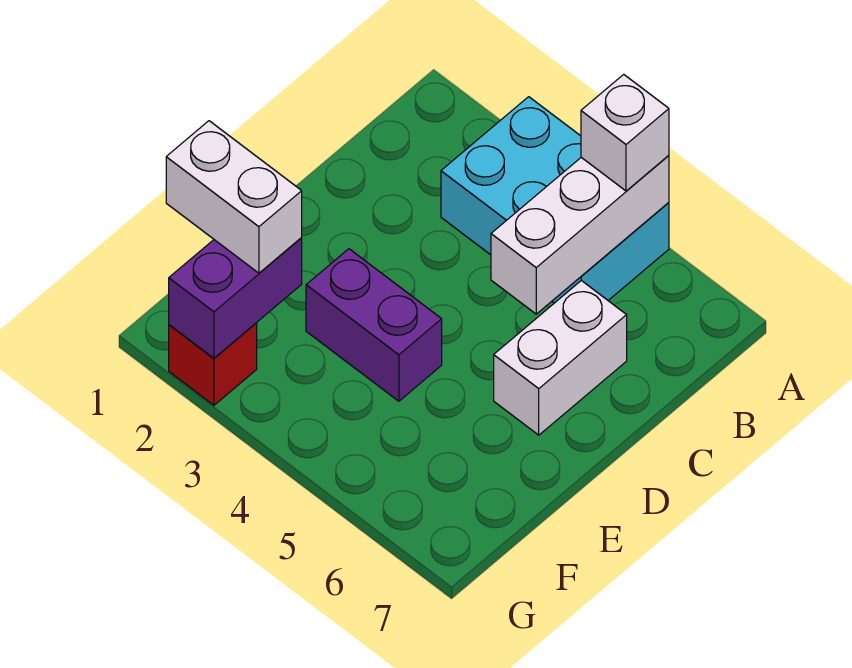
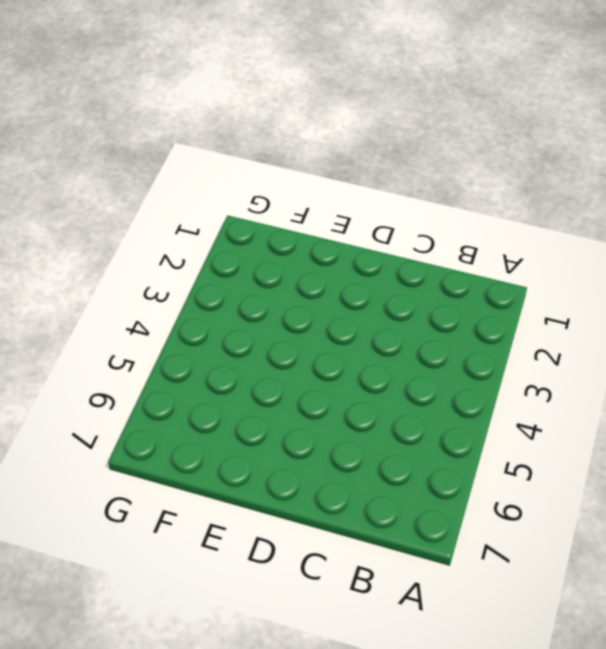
none -> cyan 2x3 brick [441,97,669,303]
none -> white 1x2 brick [494,281,627,435]

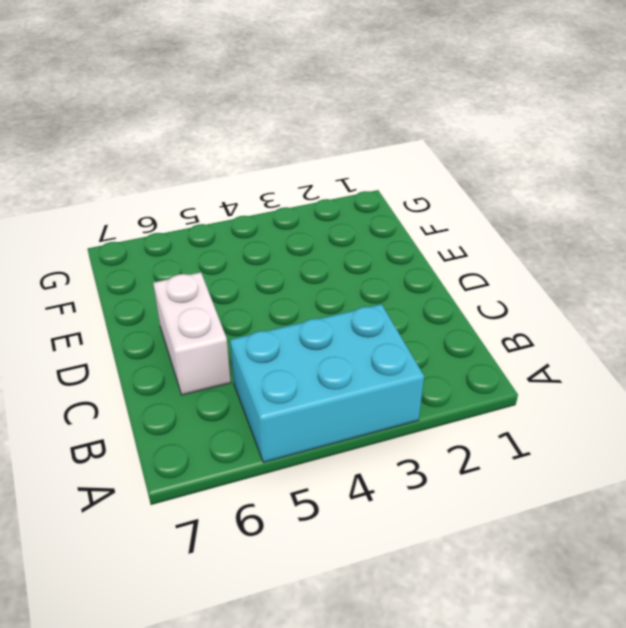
none -> purple 1x2 brick [306,249,442,401]
none -> red 1x1 brick [169,323,257,405]

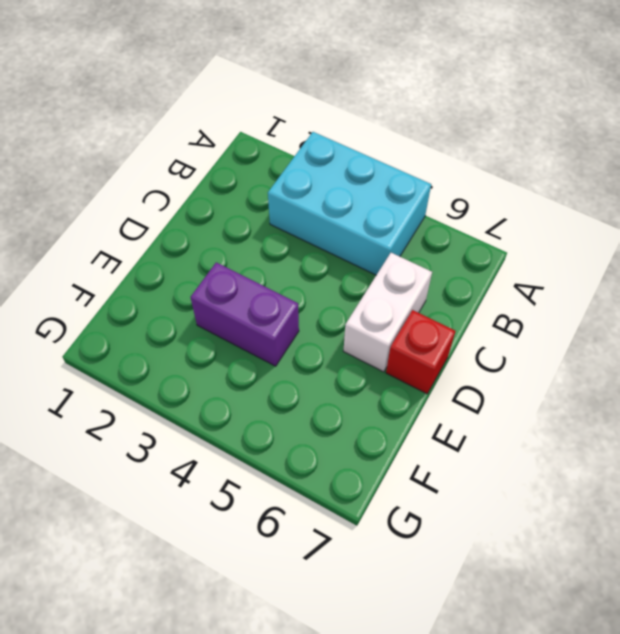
red 1x1 brick [386,310,455,394] -> red 1x1 brick moved to [169,323,257,405]
none -> white 1x3 brick [491,156,669,314]
none -> purple 1x2 brick [169,238,302,358]

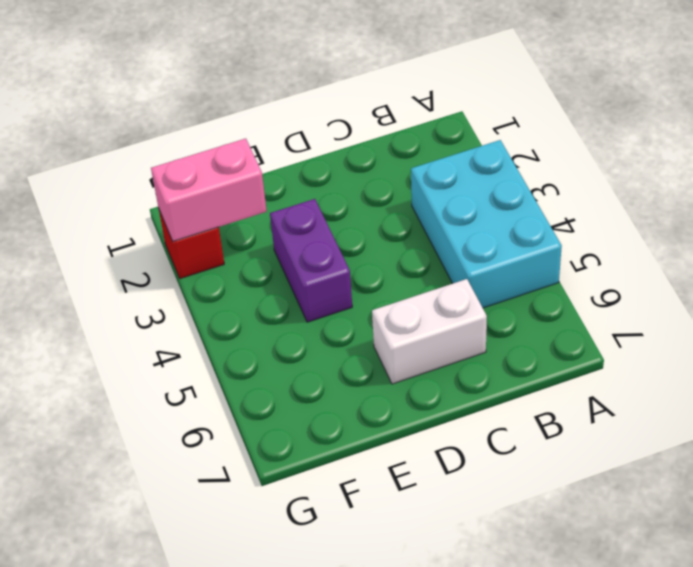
pink 1x2 brick [151,139,267,241] -> purple 1x2 brick [169,238,302,358]
none -> white 1x3 brick [491,156,669,314]
none -> white 1x1 brick [581,74,669,191]

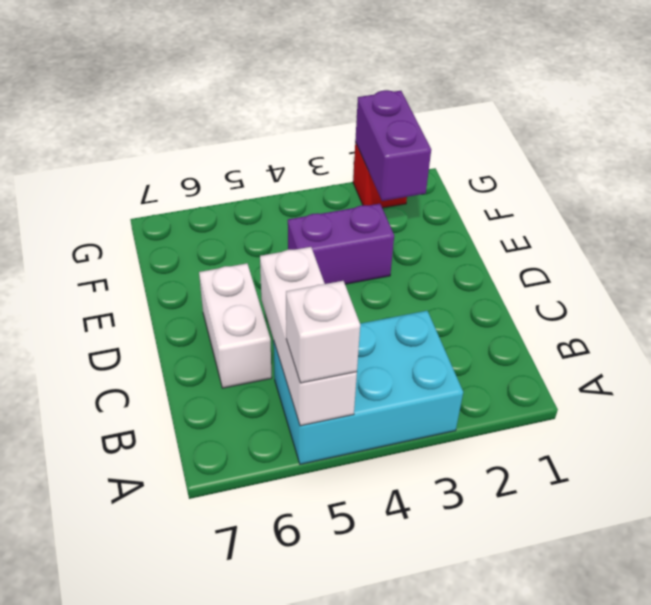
none -> white 1x2 brick [166,121,302,273]

